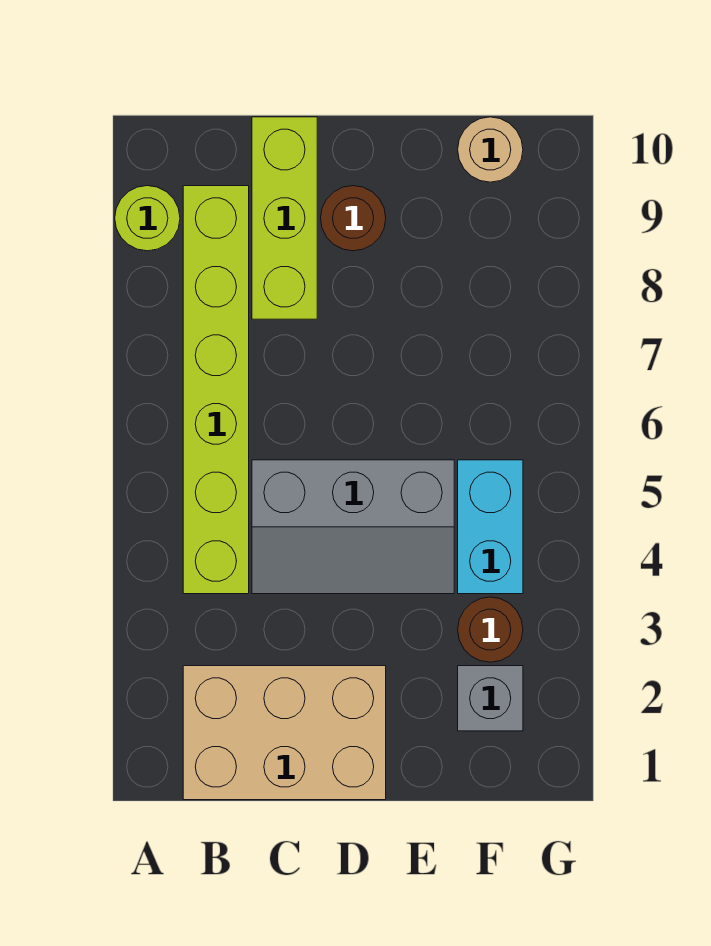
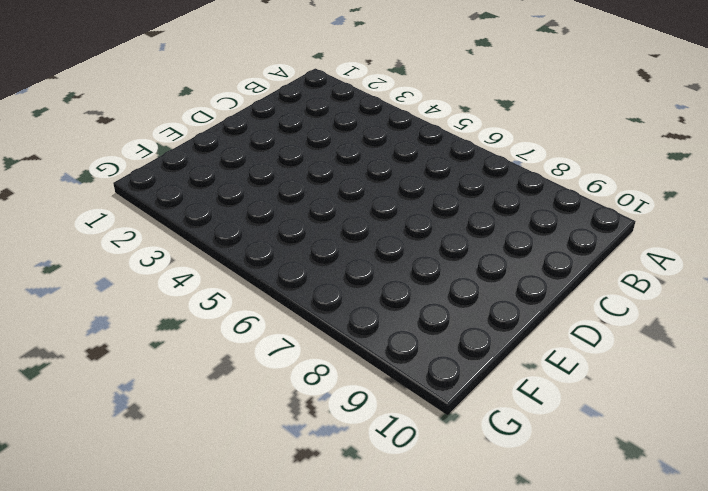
none -> lime 1x1 round brick [115,186,180,251]
none -> tan 2x3 brick [183,666,386,800]

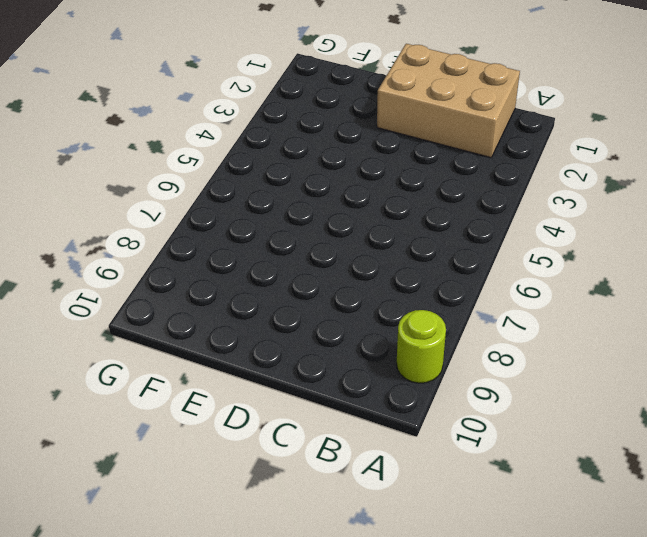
none -> lime 1x6 brick [183,186,249,594]
none -> grey 2x3 slope [252,460,454,594]

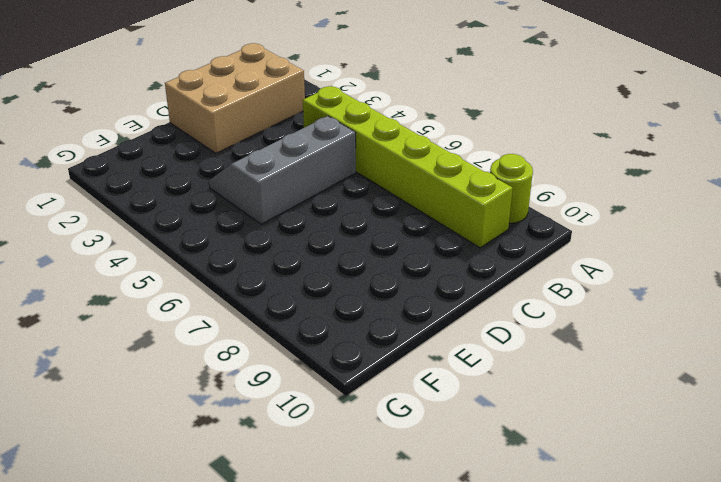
none -> lime 1x3 brick [252,117,317,319]
none -> brown 1x1 round brick [321,186,386,251]

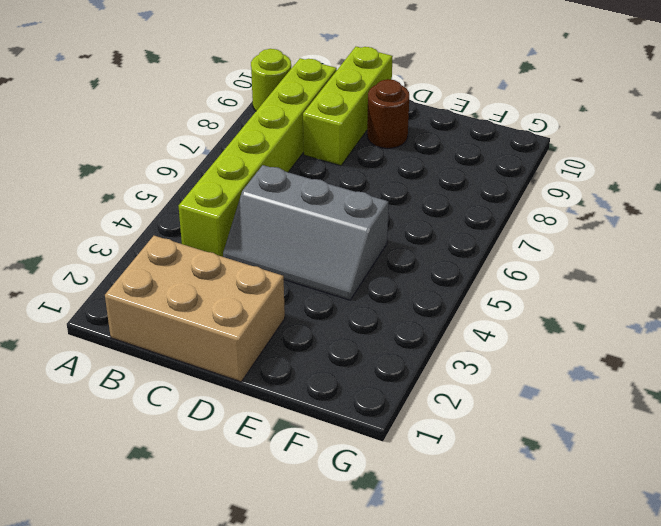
none -> grey 1x1 brick [458,666,523,731]
none -> brown 1x1 round brick [458,597,523,662]

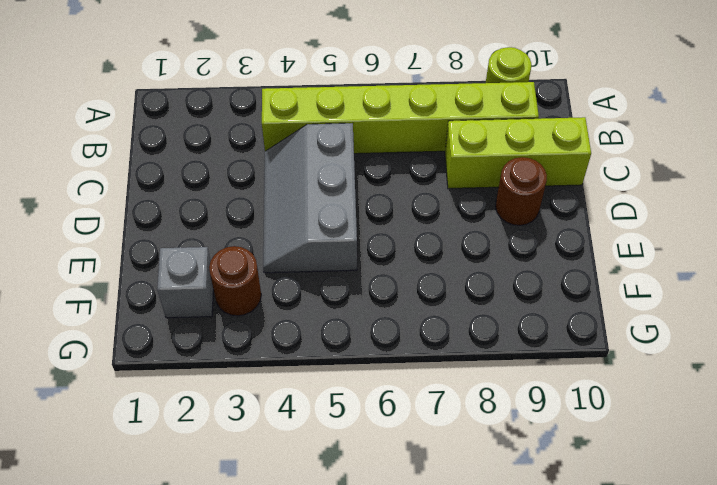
none -> tan 2x3 brick [183,666,386,800]
none -> cyan 1x2 brick [458,460,523,594]

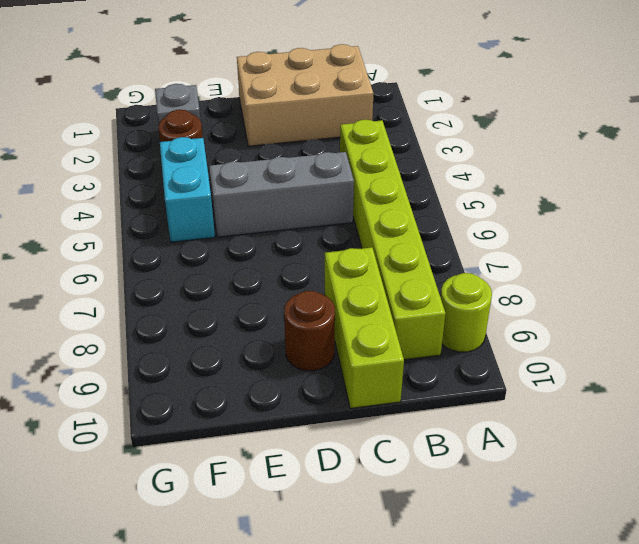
none -> tan 1x1 round brick [458,117,523,182]

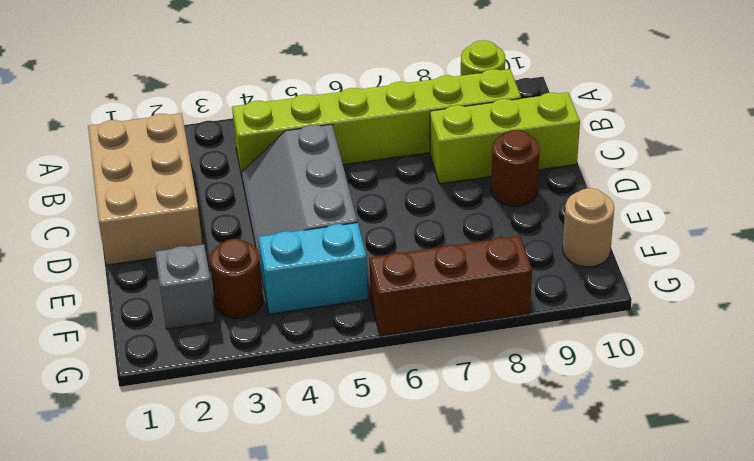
brown 1x3 brick [369,236,532,336] -> none

